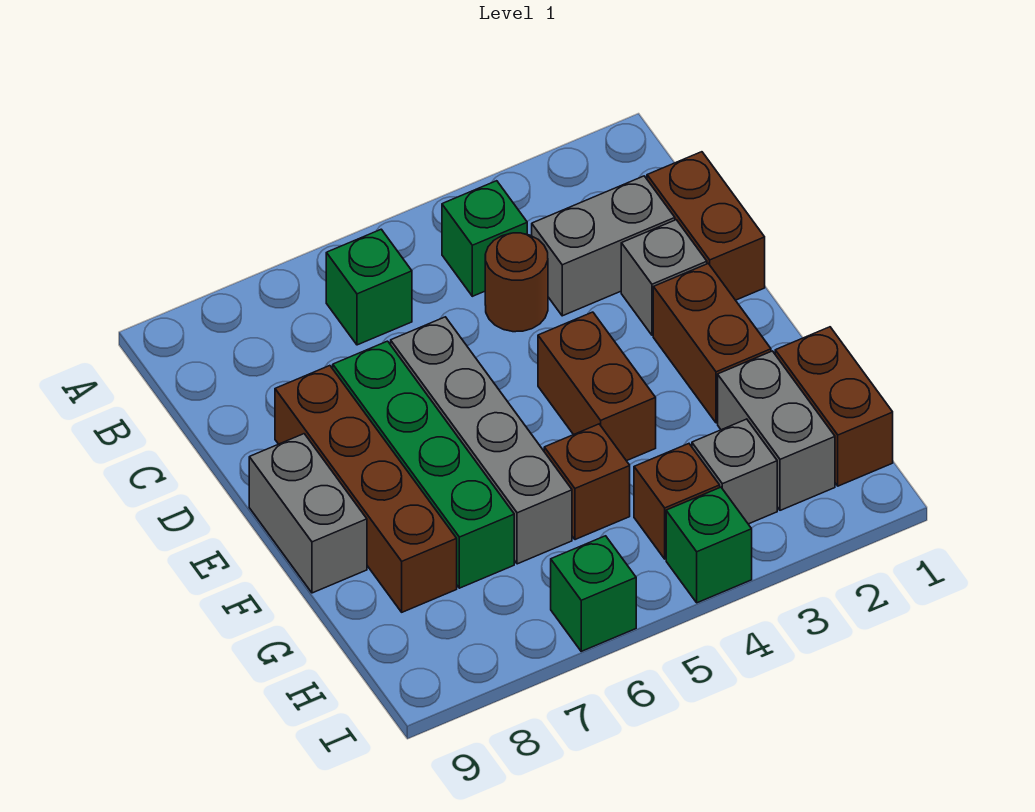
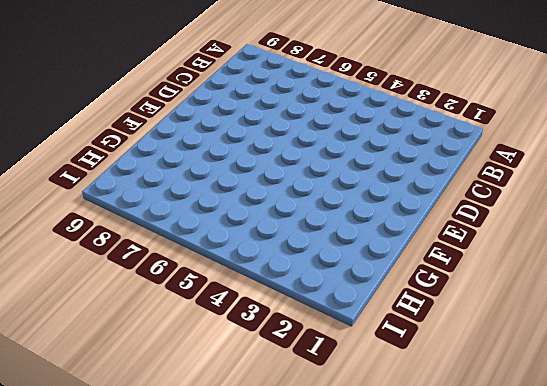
none -> green 1x1 brick [442,181,527,296]
none -> green 1x1 brick [326,229,412,345]
none -> brown 1x2 brick [647,152,765,300]

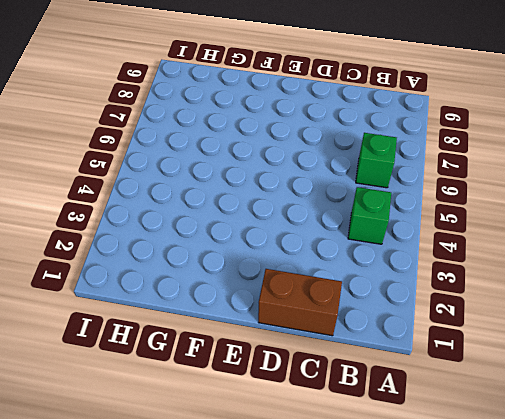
none -> grey 1x2 brick [532,176,675,316]
none -> brown 1x1 round brick [485,233,548,332]
none -> grey 1x1 brick [621,220,707,335]

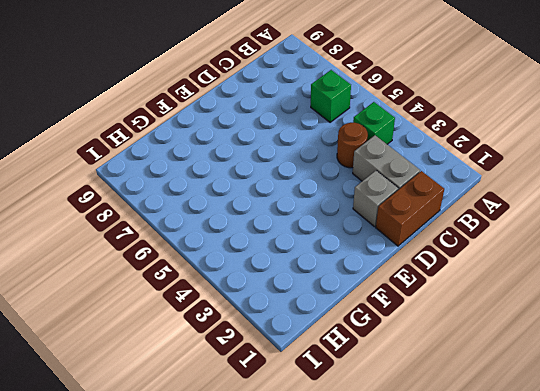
none -> grey 1x4 brick [391,317,572,564]
none -> green 1x4 brick [333,341,514,588]
none -> brown 1x4 brick [275,366,457,612]

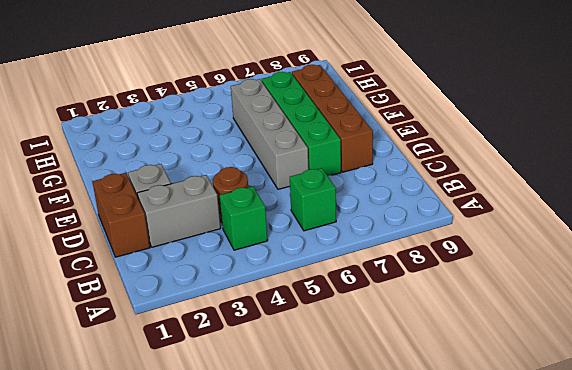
none -> brown 1x2 brick [653,264,771,423]
none -> brown 1x2 brick [538,312,656,461]
none -> grey 1x2 brick [249,434,367,593]

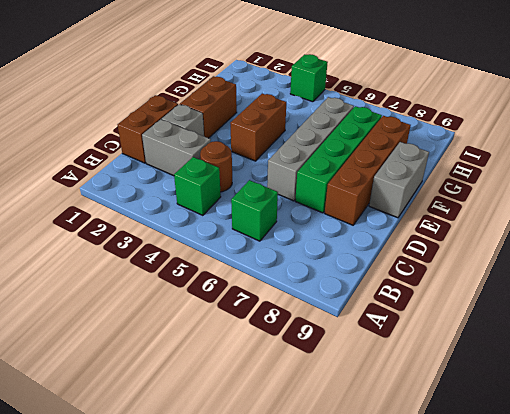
none -> brown 1x2 brick [775,327,893,486]
none -> grey 1x2 brick [718,351,835,510]
none -> brown 1x1 brick [544,424,630,540]

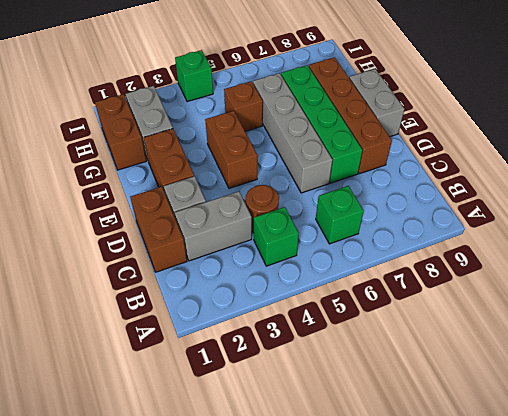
none -> grey 1x1 brick [692,419,777,524]
none -> brown 1x1 brick [634,444,720,559]
none -> green 1x1 brick [551,536,636,651]

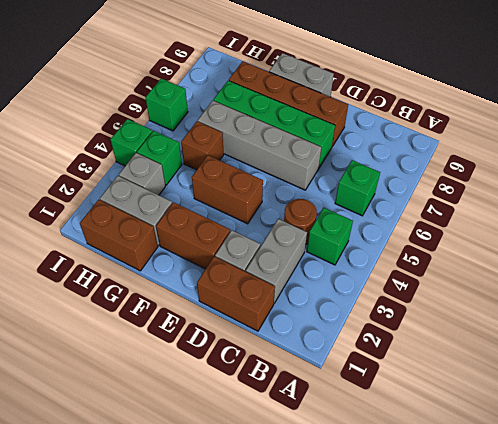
green 1x1 brick [137,131,182,185] -> brown 1x1 brick [634,444,720,559]

